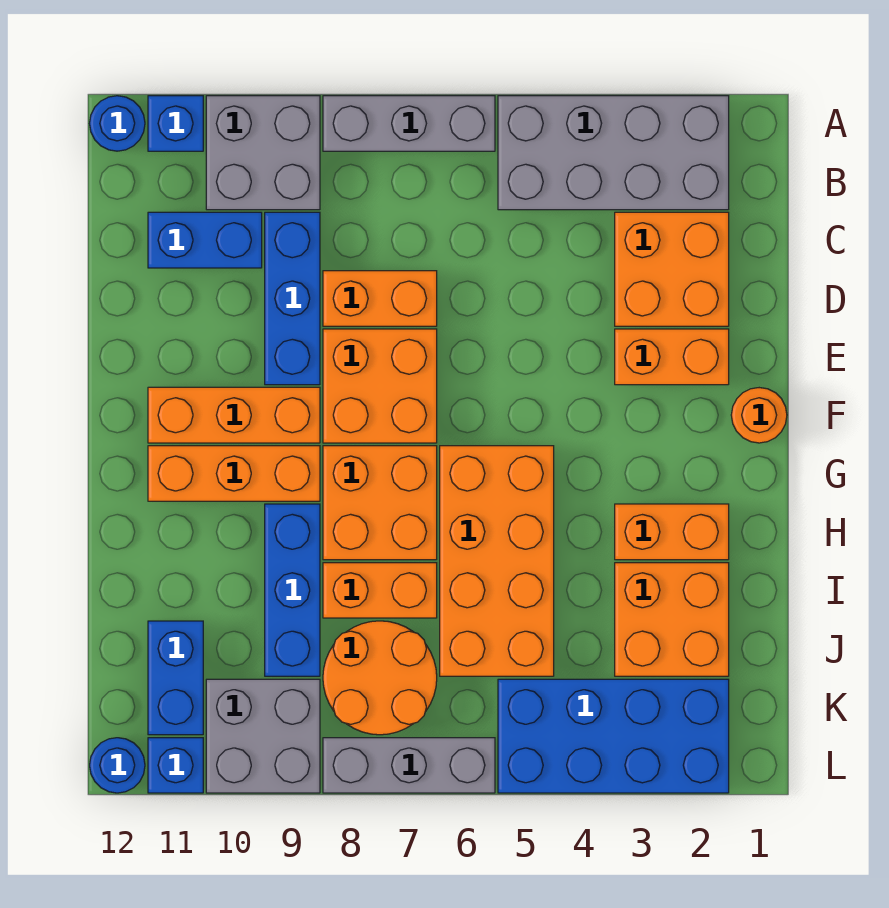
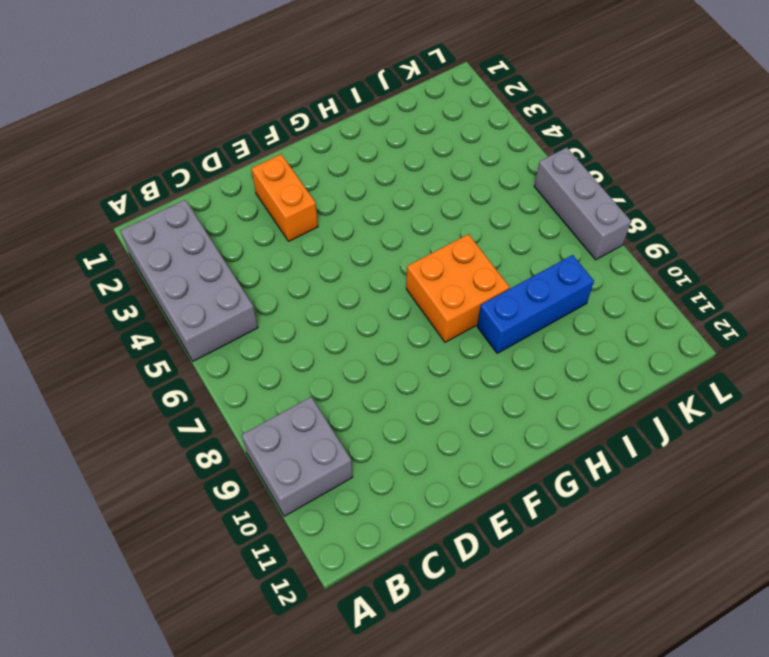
none -> grey 1x3 brick [323,96,495,151]
none -> blue 1x1 brick [148,96,203,151]
none -> blue 1x1 round brick [90,96,145,151]

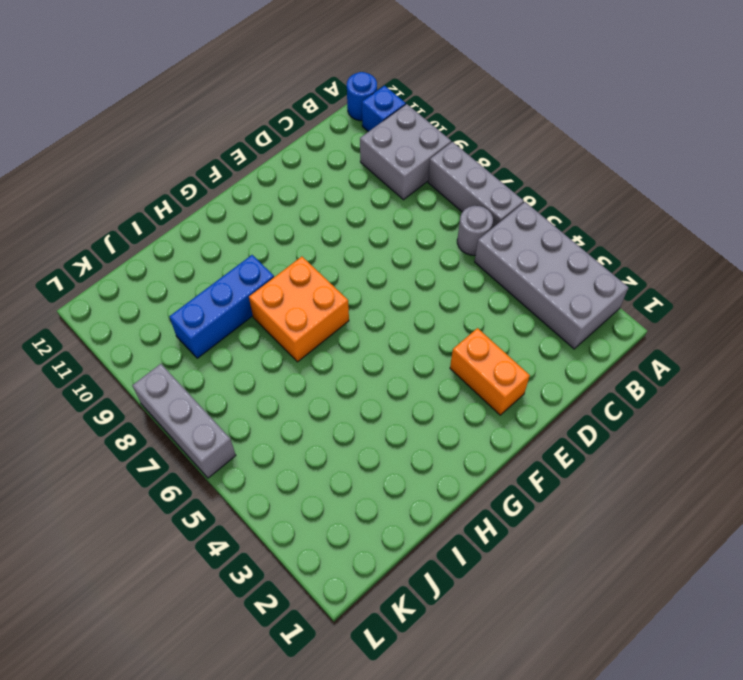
grey 1x1 round brick [457,206,493,255] -> none
none -> orange 2x2 brick [615,212,729,326]
none -> blue 1x3 brick [265,212,320,385]
none -> blue 1x2 brick [148,212,262,268]

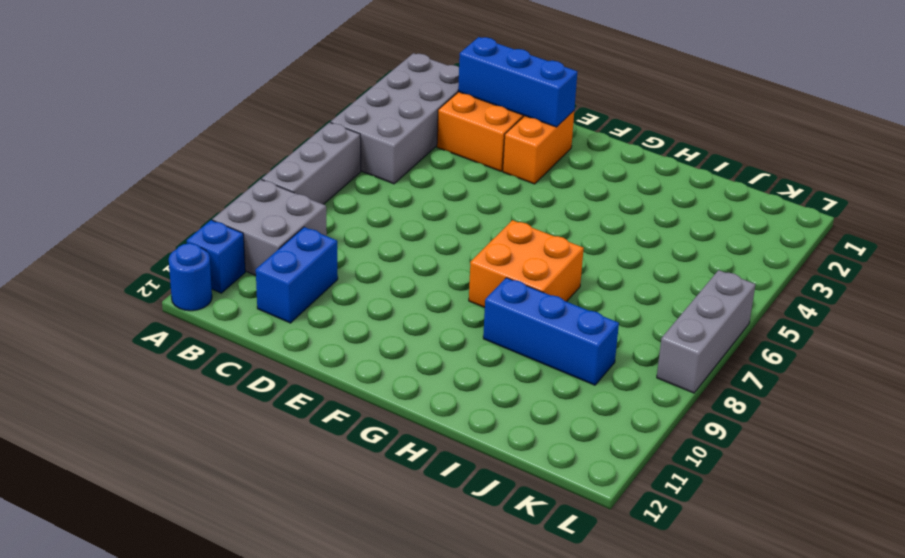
blue 1x3 brick [458,37,577,127] -> blue 1x3 brick moved to [265,212,320,385]
none -> orange 1x2 brick [323,271,437,326]
none -> orange 2x2 brick [323,329,437,443]
none -> orange 1x1 round brick [731,388,787,443]

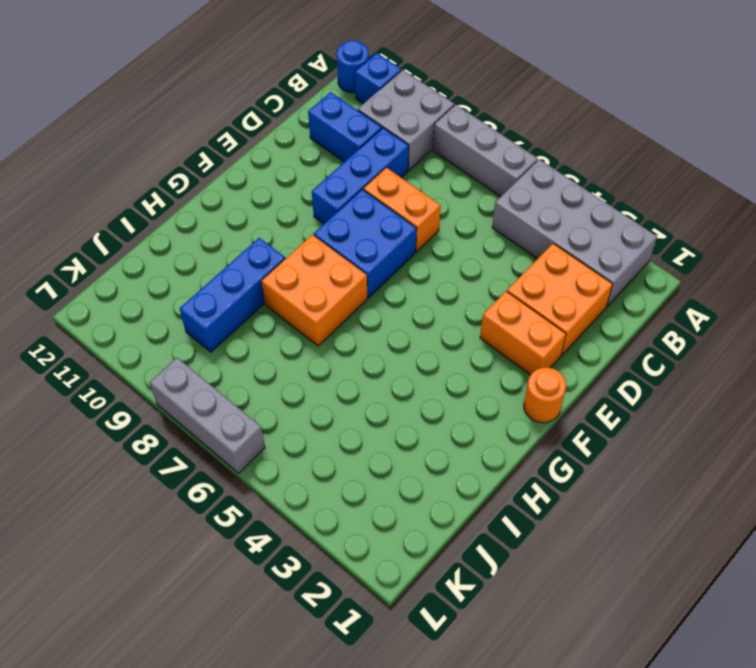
blue 2x2 brick [314,190,417,298] -> orange 2x2 brick [323,329,437,443]
none -> orange 1x3 brick [148,387,320,443]
none -> orange 2x4 brick [440,446,554,676]
none -> orange 1x3 brick [148,446,320,501]

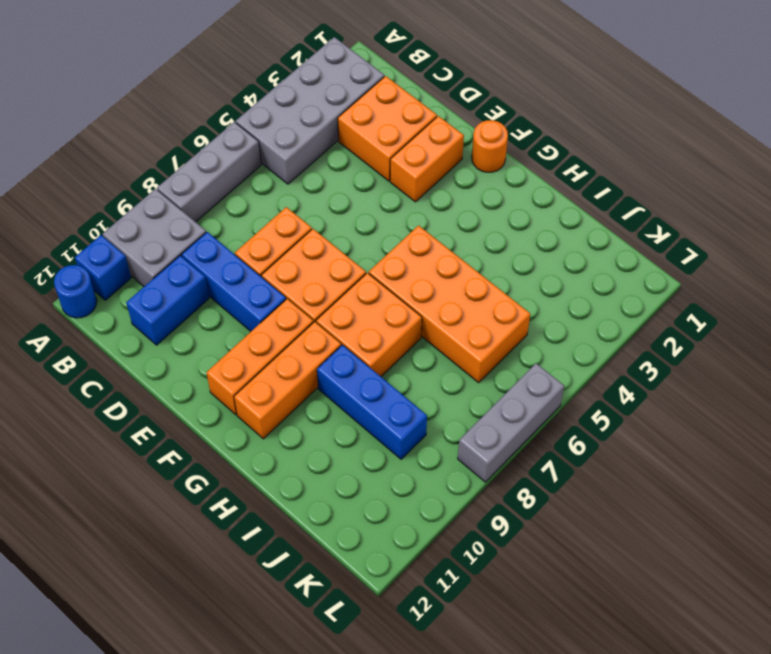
none -> orange 1x2 brick [615,504,729,560]
none -> orange 2x2 brick [615,563,729,676]
none -> orange 1x2 brick [323,563,437,618]

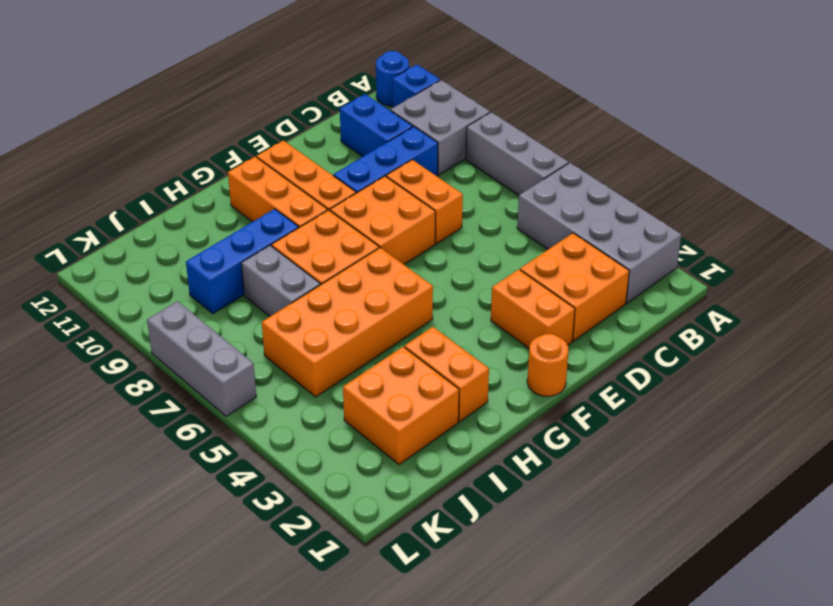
grey 1x2 brick [241,246,320,316] -> orange 1x2 brick [323,563,437,618]
none -> orange 2x2 round brick [323,621,437,735]
none -> blue 1x2 brick [148,621,203,735]
none -> blue 2x4 brick [498,679,729,793]

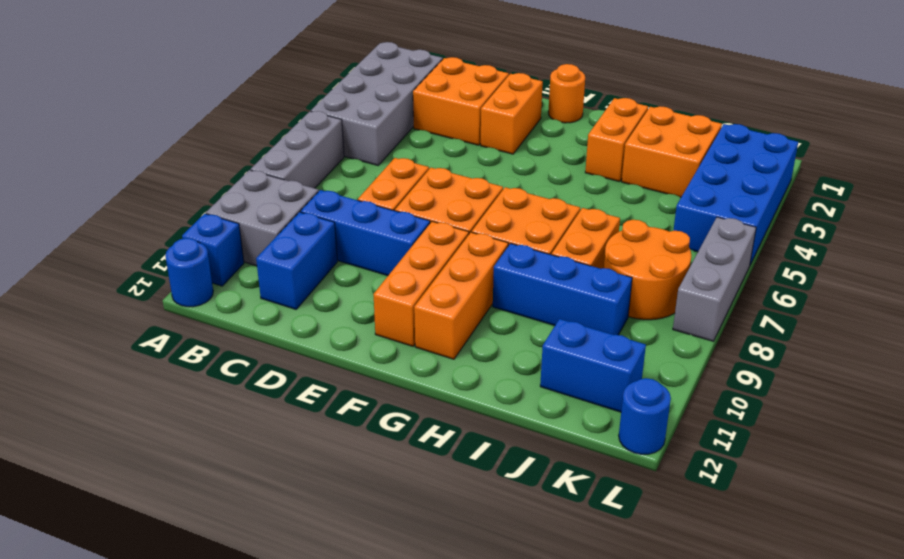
none -> orange 2x4 brick [440,446,554,676]
none -> grey 2x2 brick [206,679,320,793]
none -> blue 1x1 brick [148,738,203,793]

